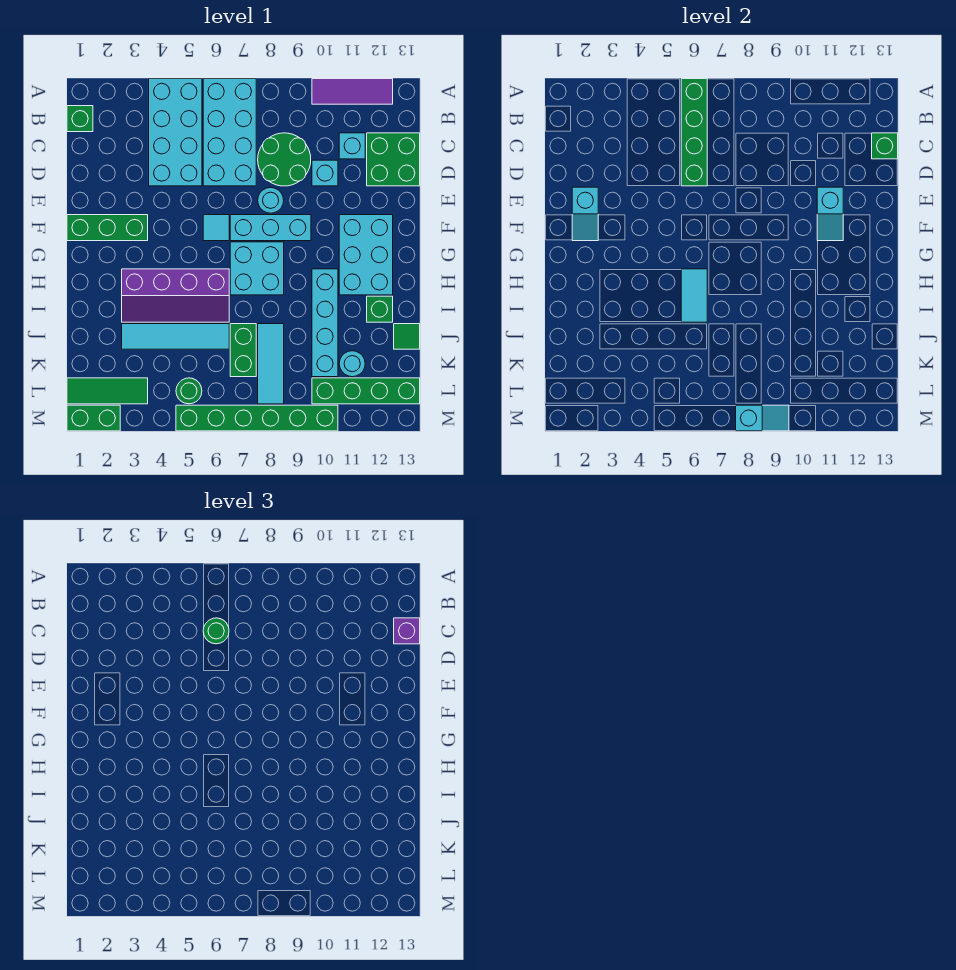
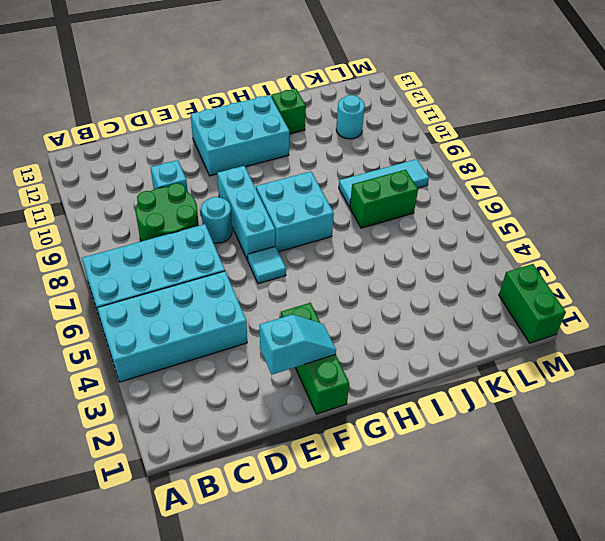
none -> purple 1x3 tile [312,79,393,104]
none -> green 1x1 brick [67,106,93,132]
none -> cyan 1x1 brick [339,133,365,159]
none -> green 2x2 brick [367,133,420,186]

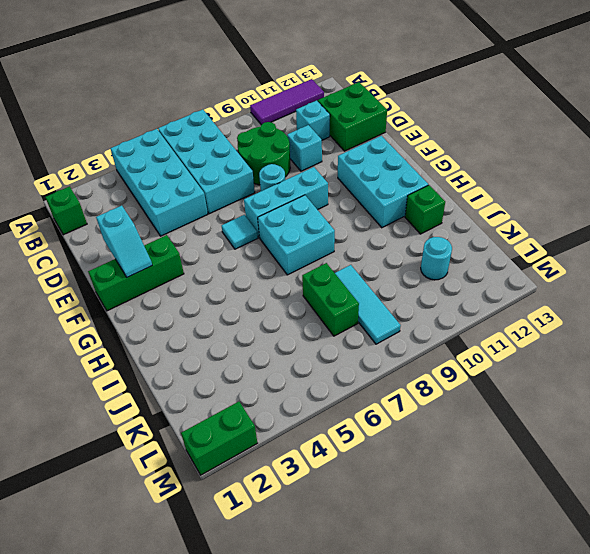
none -> purple 2x4 slope [122,269,229,322]
none -> cyan 1x4 brick [312,269,338,377]
none -> cyan 1x4 tile [122,324,229,349]
none -> green 1x1 tile [394,324,420,349]

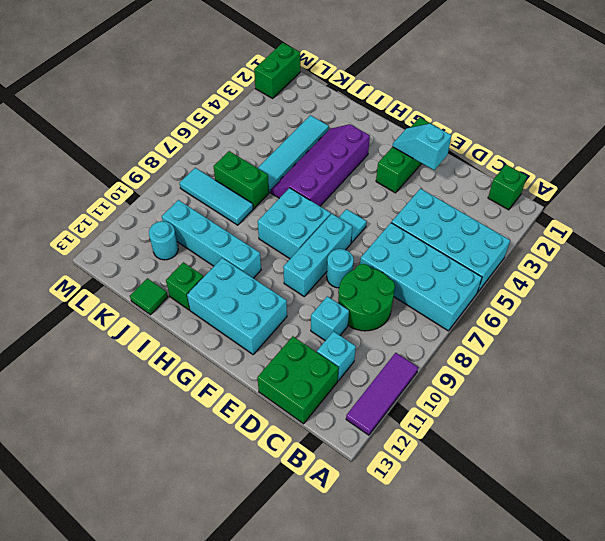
none -> green 1x3 tile [67,378,148,404]
none -> green 1x1 round brick [176,378,202,404]
none -> green 1x4 brick [312,378,420,404]
none -> green 1x6 brick [176,405,338,431]

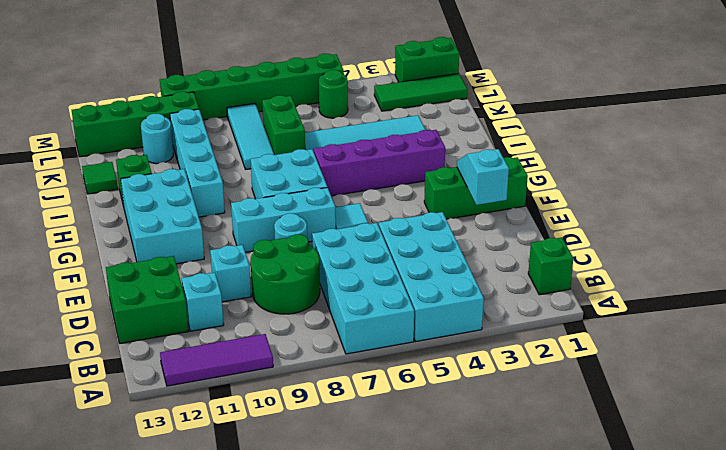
none -> green 1x4 brick [681,79,707,186]
none -> green 1x1 brick [872,133,898,159]
none -> cyan 1x2 slope [817,187,843,241]
none -> cyan 1x2 tile [681,269,707,322]

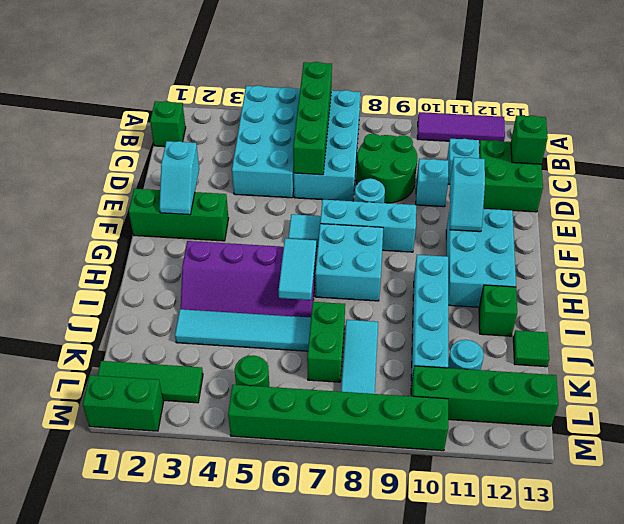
none -> cyan 1x2 slope [736,405,789,431]
none -> green 1x1 round brick [203,618,229,644]
none -> purple 1x1 brick [394,618,420,644]

